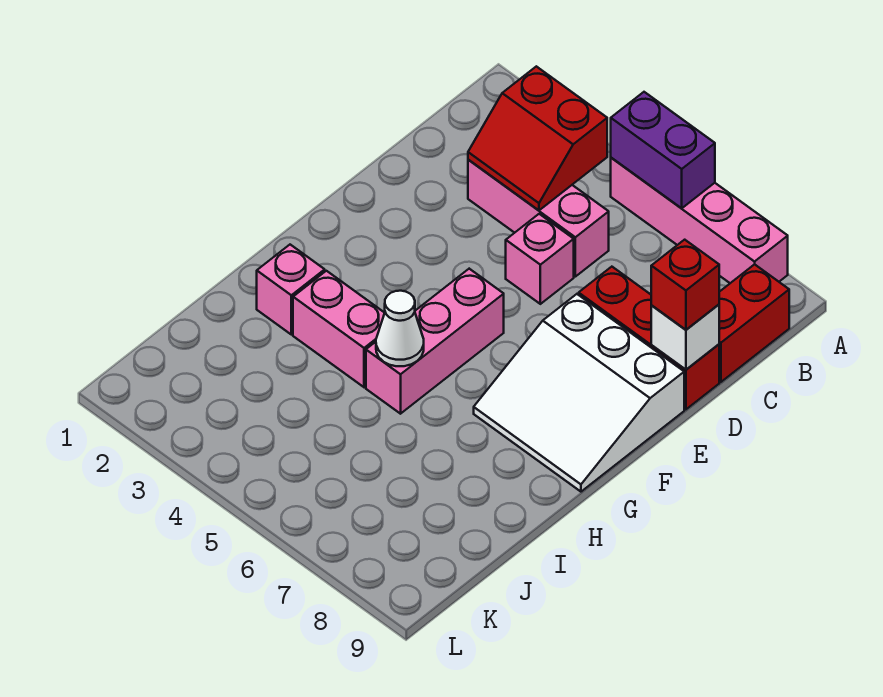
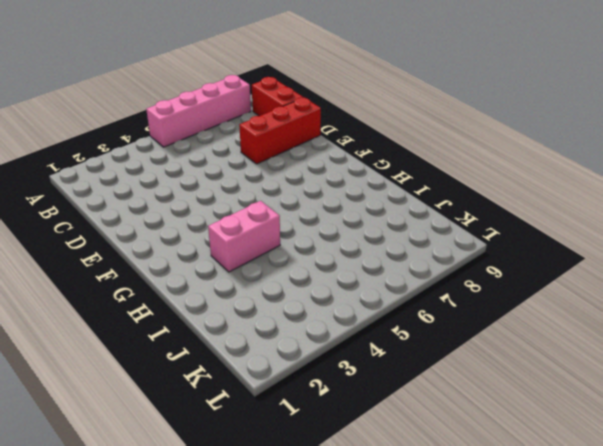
none -> pink 1x3 brick [468,160,609,277]
none -> pink 1x1 brick [506,214,574,304]
none -> white 3x3 slope [474,294,684,492]

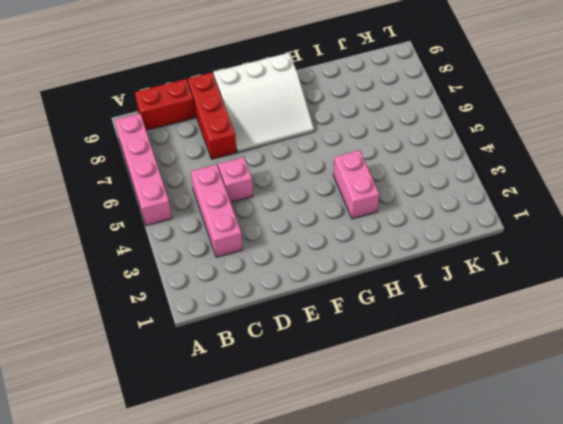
white 3x3 slope [213,53,314,152] -> white 3x3 slope turned to [474,294,684,492]
none -> pink 1x3 brick [366,269,504,414]
none -> pink 1x1 brick [257,245,325,334]
none -> purple 1x2 brick [611,92,715,208]

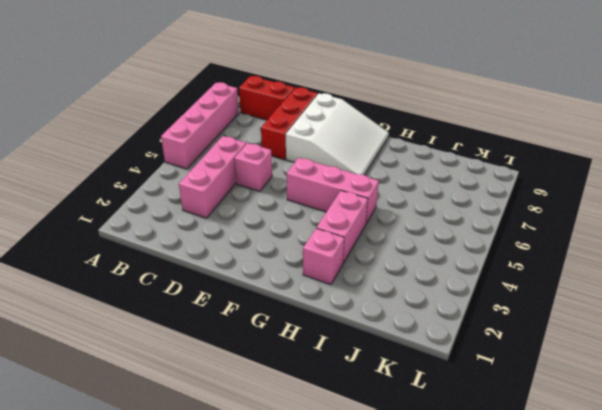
none -> purple 1x2 brick [611,92,715,208]
none -> red 2x2 slope [468,66,607,210]
none -> white 1x1 brick [651,305,719,370]

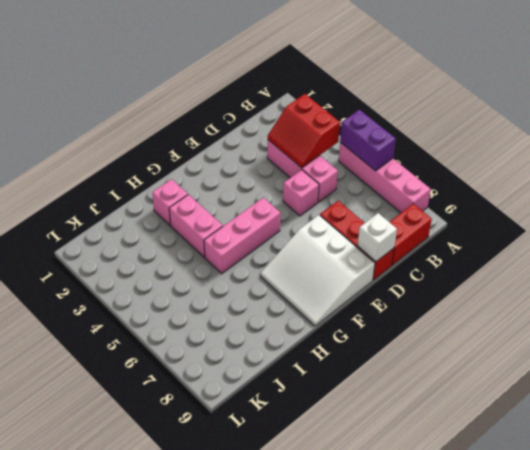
none -> white 1x1 cone [376,291,424,366]
none -> red 1x1 brick [651,240,719,330]

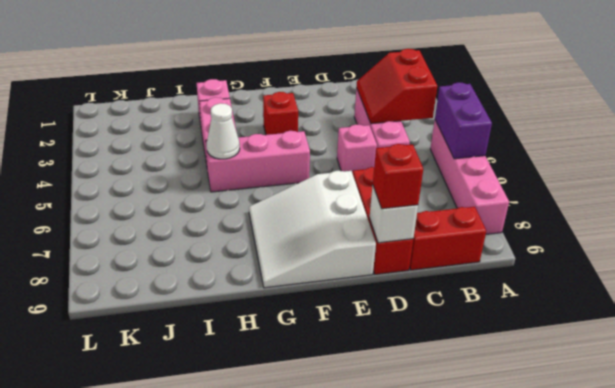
red 1x1 brick [263,92,298,135] -> none

